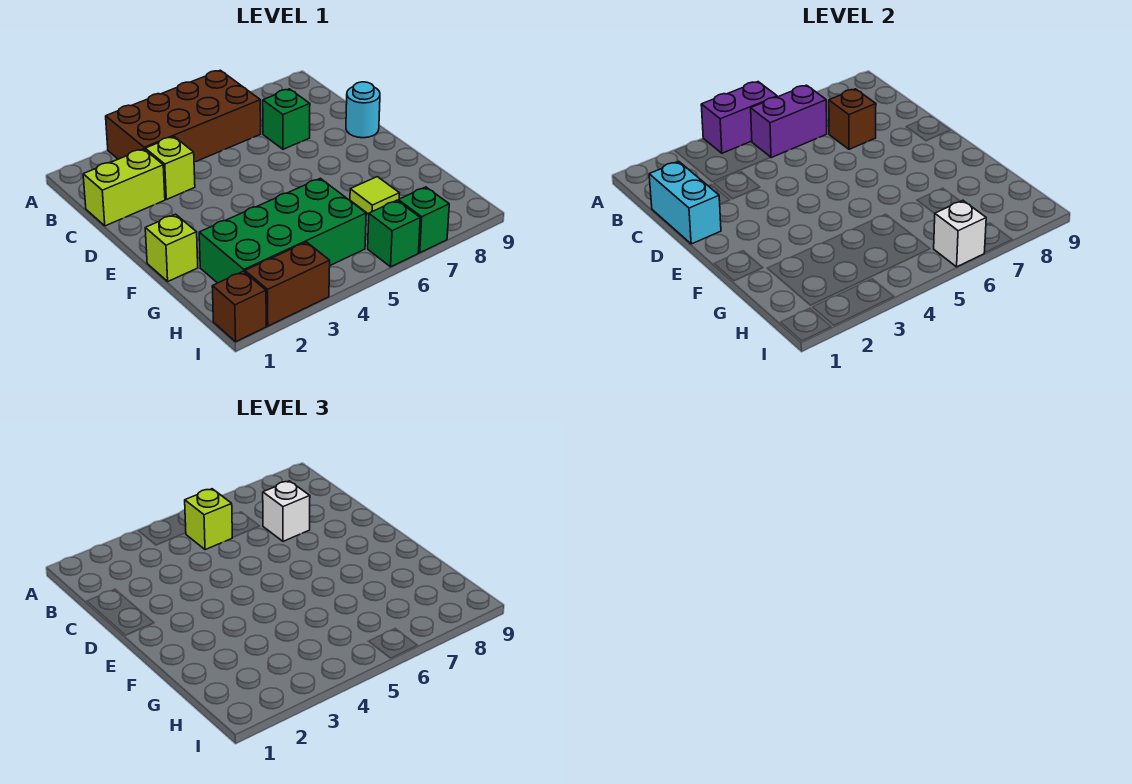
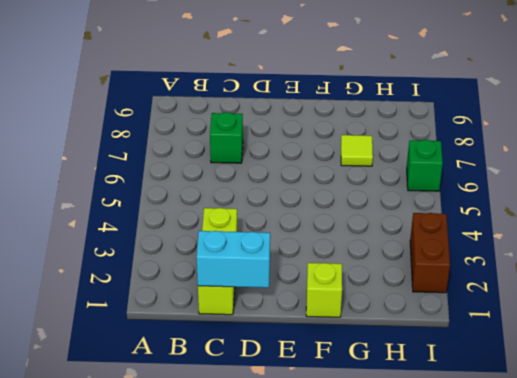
none -> brown 2x4 brick [106,70,261,162]
none -> cyan 1x1 round brick [346,82,380,138]
none -> green 2x4 brick [199,178,366,283]

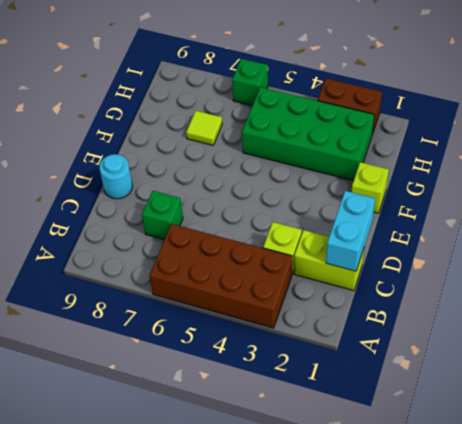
none -> brown 1x1 brick [212,271,266,342]
none -> green 1x1 brick [398,187,449,253]
none -> purple 1x2 brick [701,82,777,153]

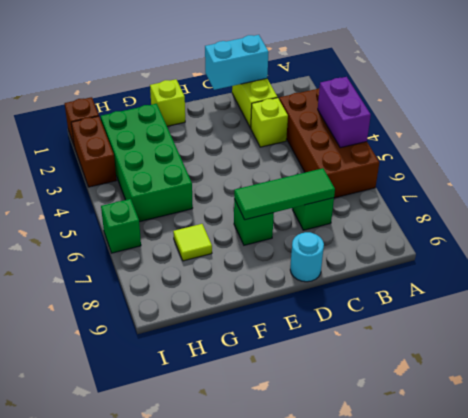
green 1x3 tile [234,168,335,220] -> brown 1x1 brick [829,89,876,149]
green 1x1 brick [234,199,274,245] -> green 1x1 brick moved to [398,187,449,253]
none -> purple 1x2 brick [751,85,827,158]
none -> white 1x1 brick [934,200,986,267]
none -> lime 1x1 brick [185,489,232,550]

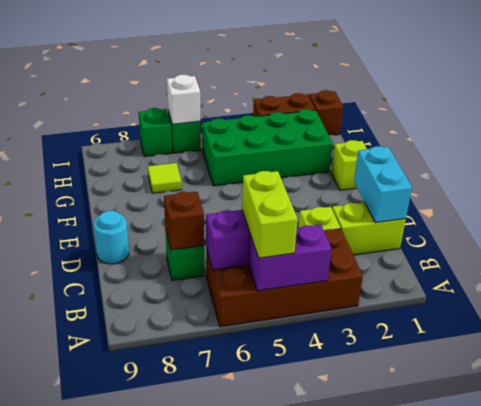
lime 1x2 brick [242,171,297,258] -> lime 1x1 brick [185,489,232,550]
none -> white 1x1 brick [263,481,310,541]

